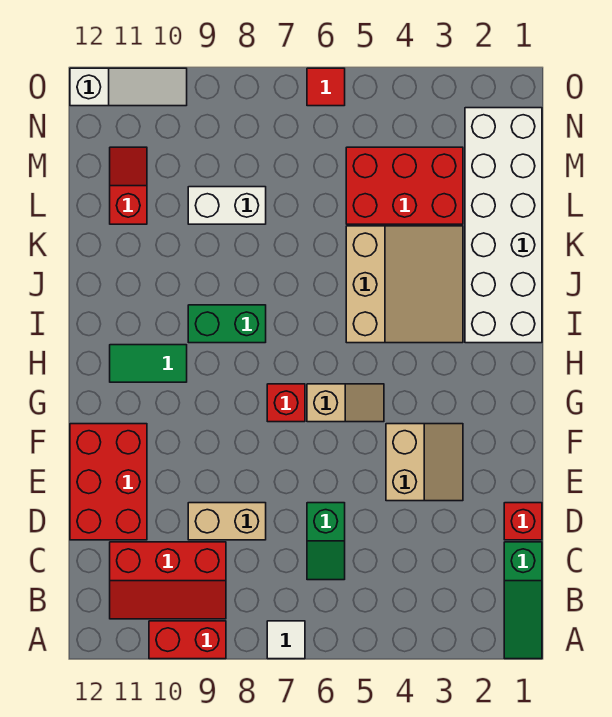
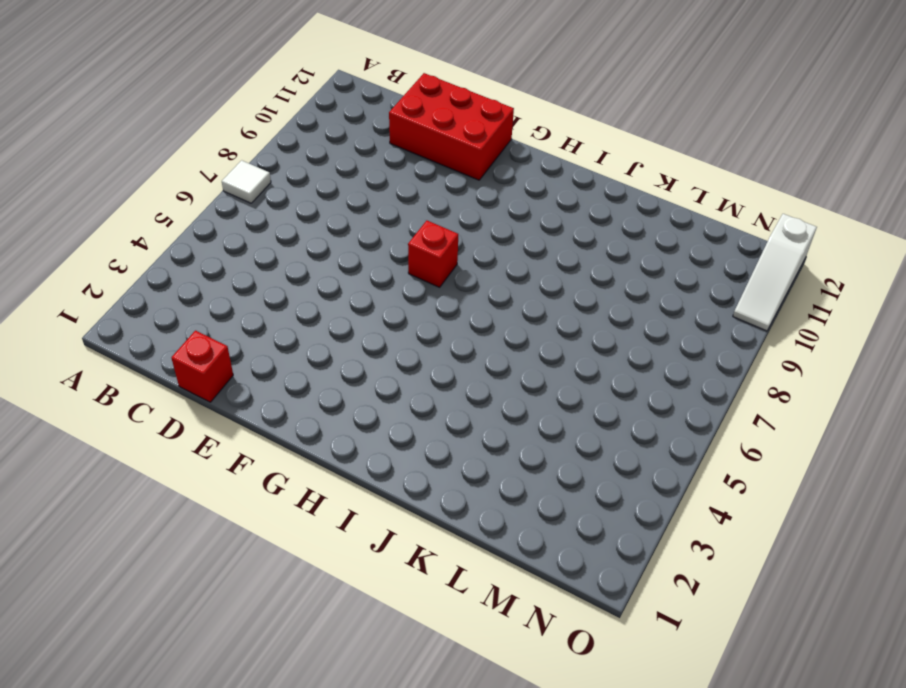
none -> green 1x3 slope [504,542,542,659]
none -> red 1x2 brick [149,621,226,659]
none -> red 2x3 slope [110,542,226,619]

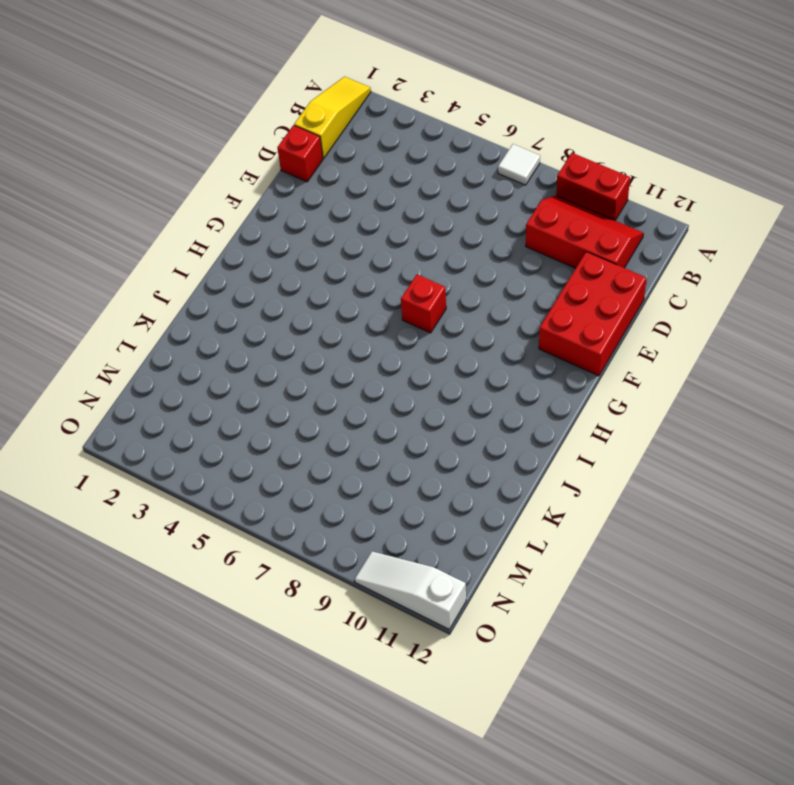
yellow 1x3 slope [294,77,371,159] -> green 1x3 slope [504,542,542,659]
none -> green 1x2 slope [307,503,345,580]
none -> tan 1x2 brick [188,503,266,540]
none -> tan 2x2 slope [386,424,463,501]

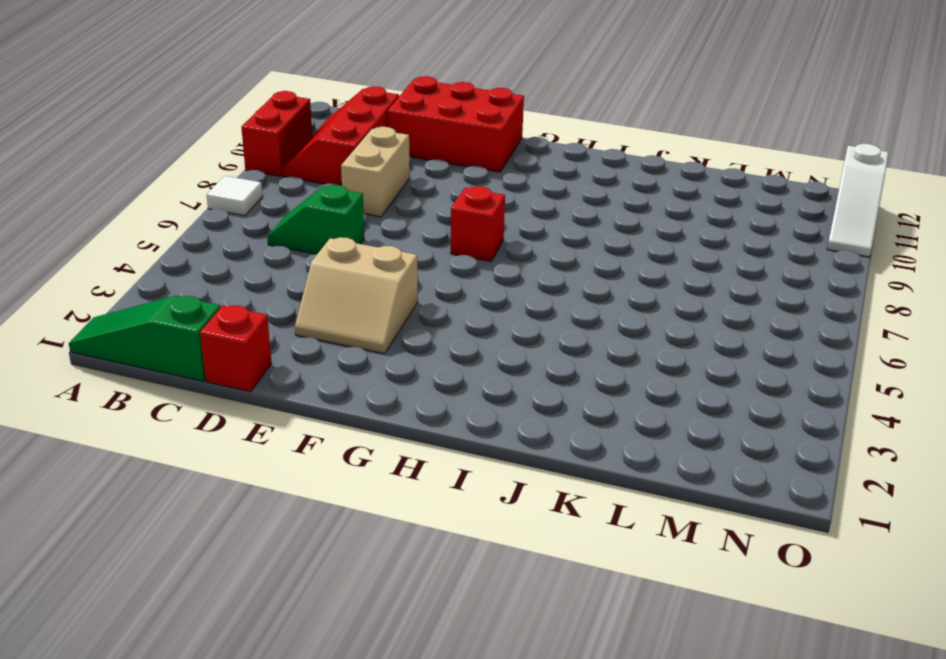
none -> tan 1x2 slope [307,384,384,422]
none -> green 1x2 tile [110,345,187,382]
none -> white 2x6 brick [465,108,542,343]

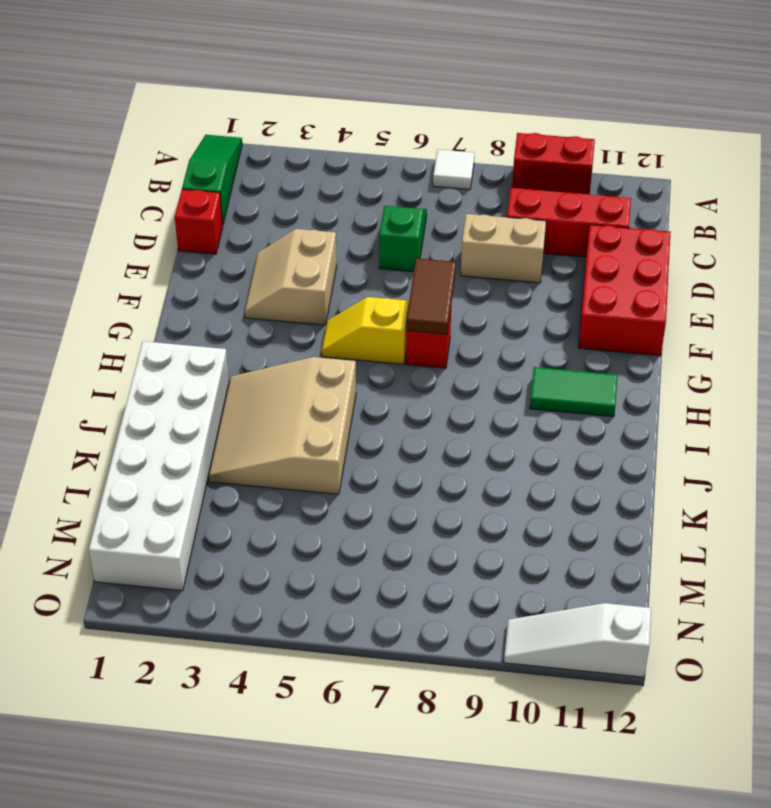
brown 1x2 tile [406,258,456,334] -> none
yellow 1x2 slope [322,297,409,364] -> tan 1x2 slope [307,384,384,422]
none -> green 1x2 brick [188,305,266,343]
none -> red 2x3 brick [346,147,463,224]
none -> white 1x2 brick [188,187,266,224]

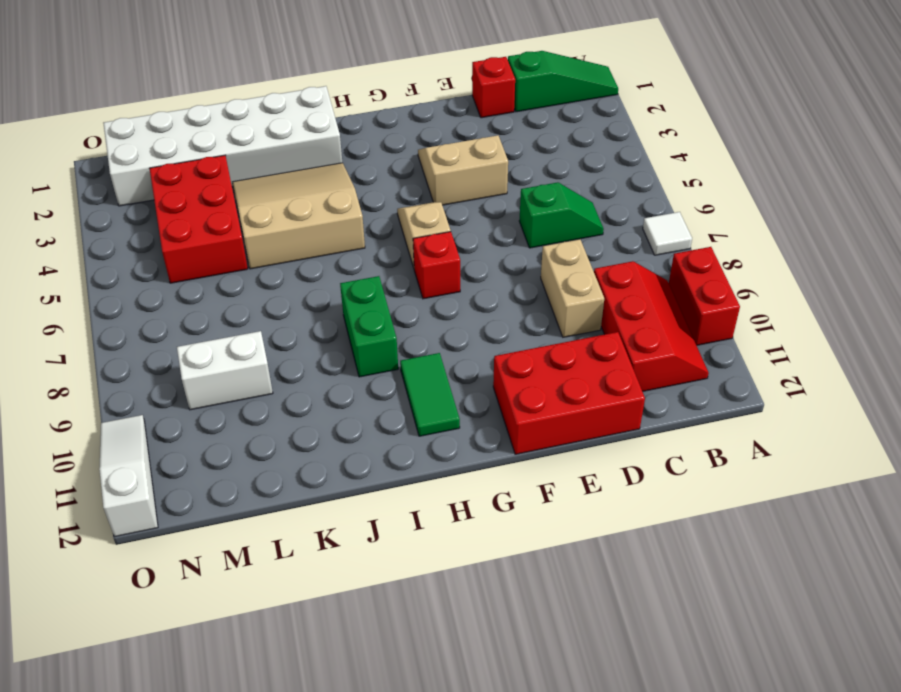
white 1x2 brick [177,331,273,410] -> white 1x2 brick turned to [188,187,266,224]
none -> red 1x2 slope [110,147,147,224]
none -> red 1x1 tile [307,68,345,106]

